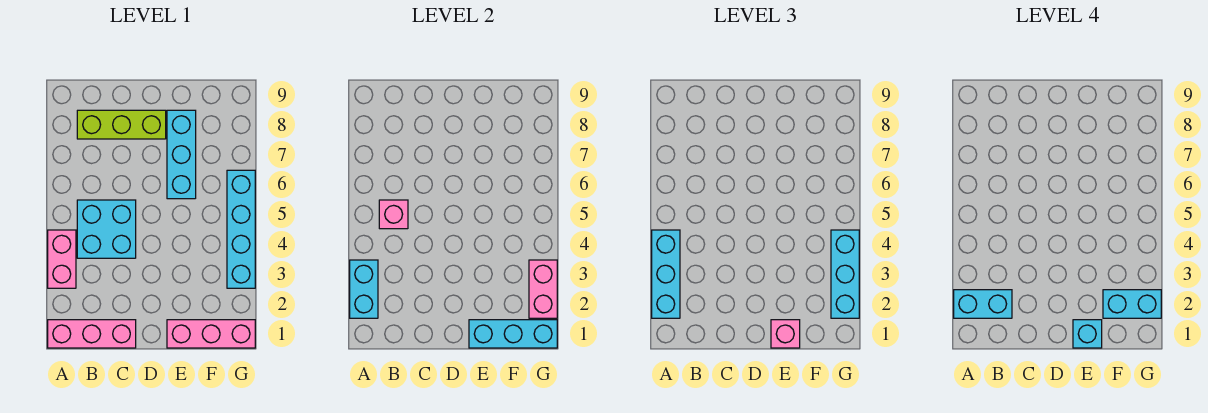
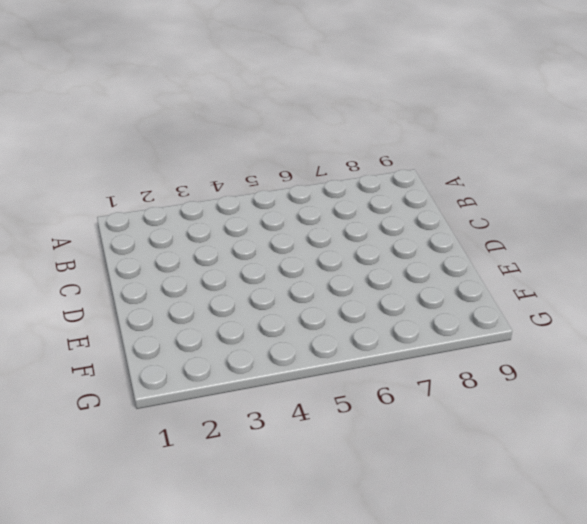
none -> pink 1x3 brick [48,320,136,348]
none -> pink 1x2 brick [48,230,76,288]
none -> cyan 2x2 brick [77,200,136,258]

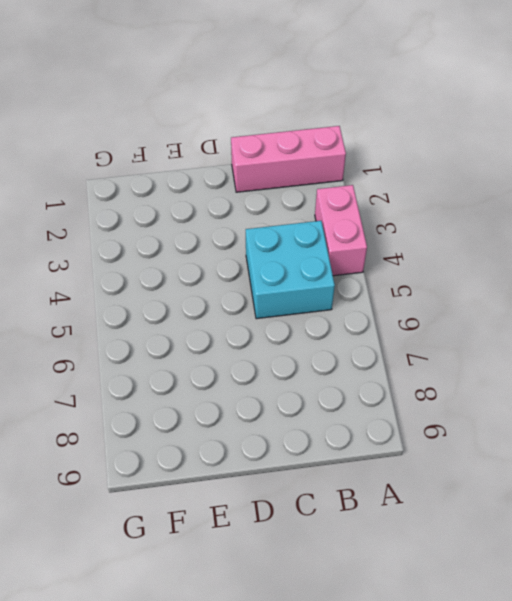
none -> lime 1x3 brick [77,110,166,139]
none -> pink 1x3 brick [167,320,255,348]
none -> cyan 1x3 brick [167,110,196,199]

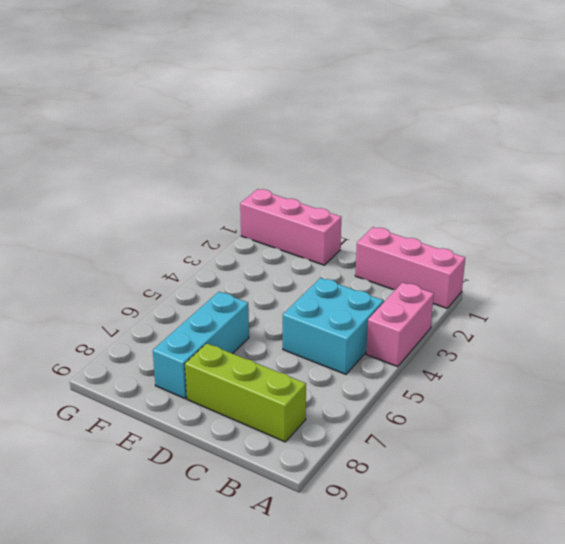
none -> cyan 1x4 brick [227,170,255,288]
none -> cyan 1x2 brick [350,260,378,318]
none -> pink 1x1 brick [379,200,408,229]

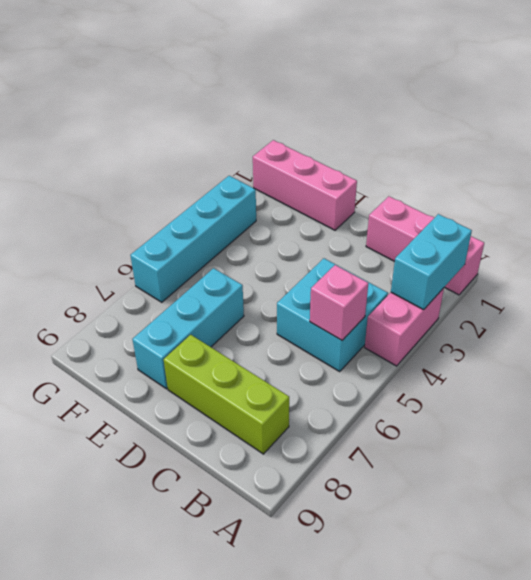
none -> cyan 1x3 brick [469,320,557,348]
none -> pink 1x2 brick [529,260,557,318]
none -> cyan 1x3 brick [652,230,680,318]

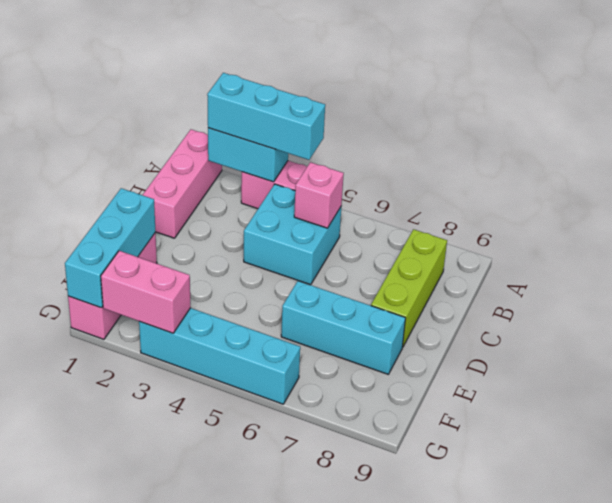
none -> pink 1x1 brick [771,320,800,348]
none -> cyan 1x3 brick [831,230,859,318]
none -> cyan 1x2 brick [954,290,1012,318]

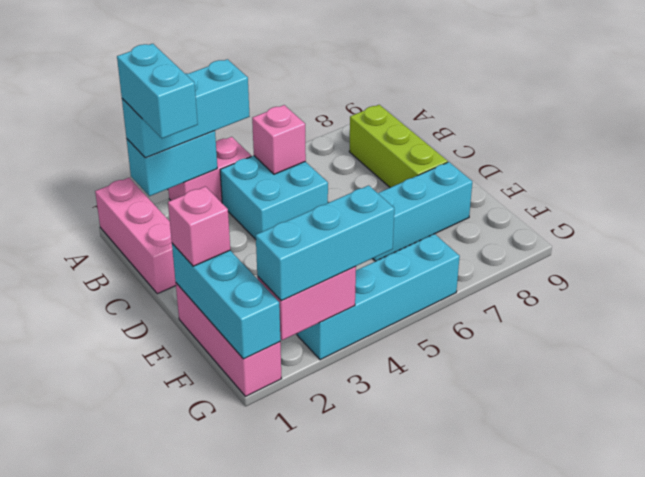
none -> cyan 1x1 brick [1073,320,1102,348]
none -> cyan 1x2 brick [1103,290,1161,318]

